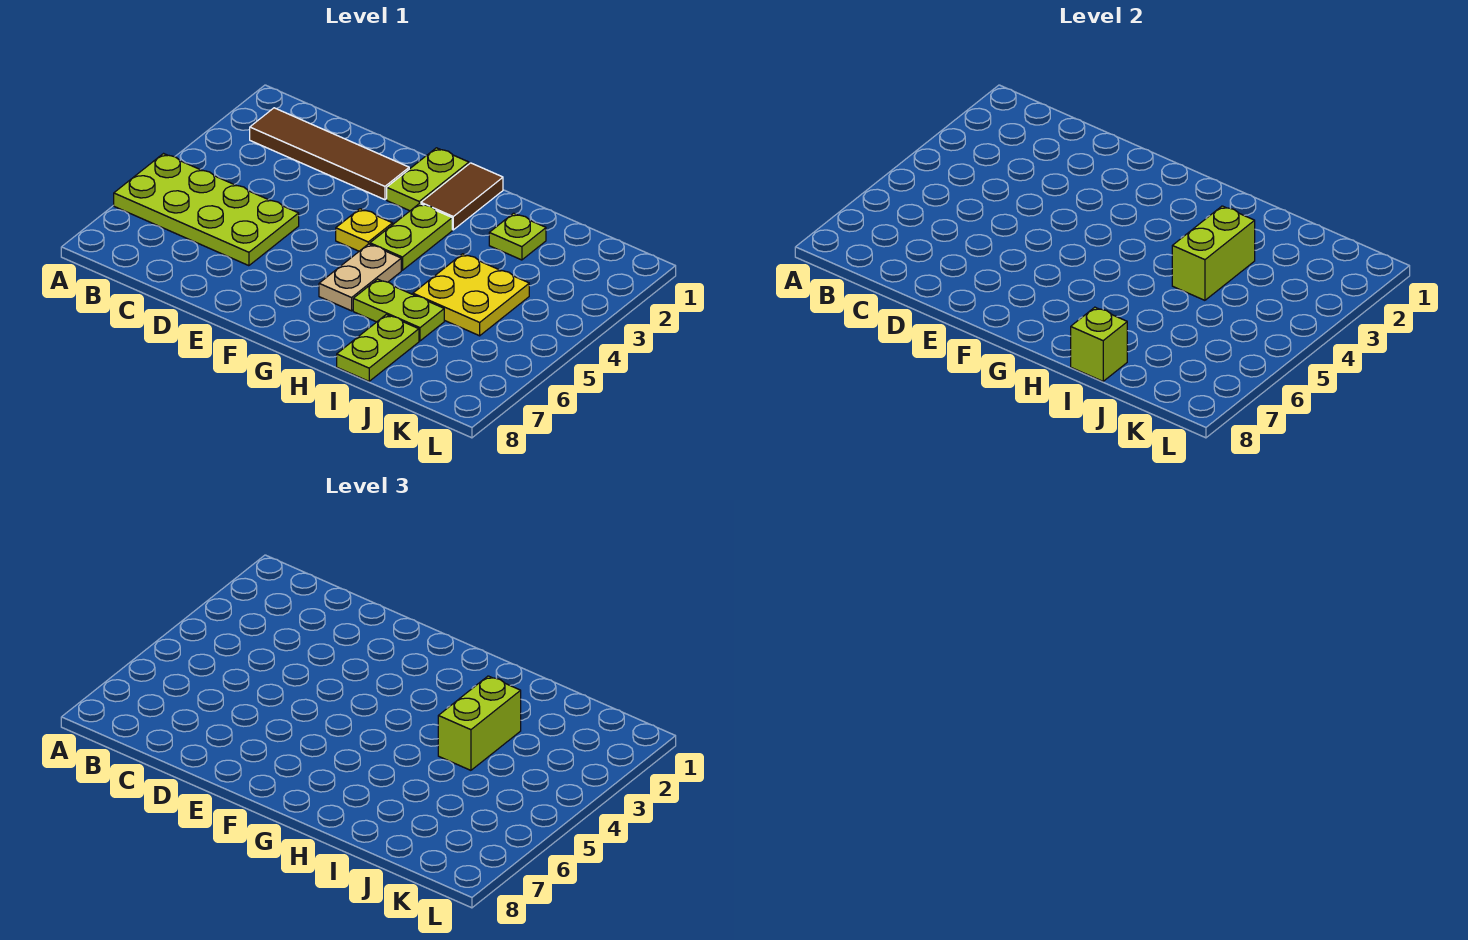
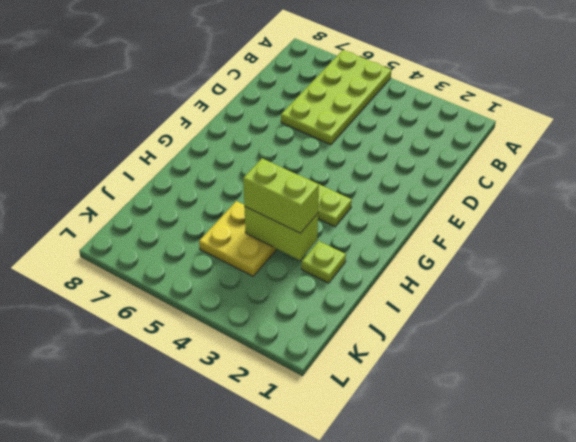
none -> brown 1x4 tile [250,108,409,200]
none -> lime 1x2 plate [387,148,469,211]
none -> yellow 1x1 plate [336,209,393,251]

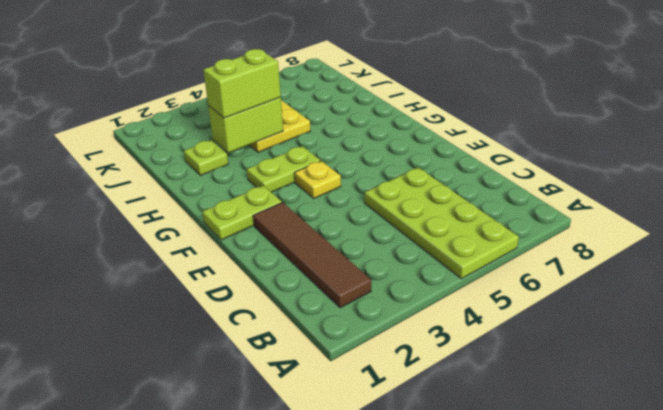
none -> brown 1x2 tile [421,163,503,230]
none -> tan 1x2 plate [319,244,401,311]
none -> lime 1x2 plate [353,279,444,341]

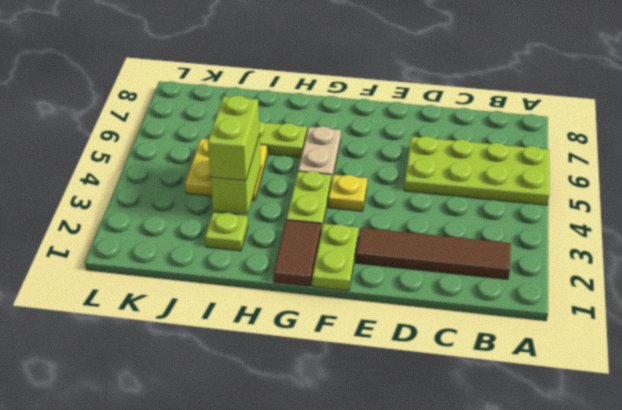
none -> lime 1x2 plate [337,315,419,381]
none -> lime 1x1 brick [1071,307,1127,381]

